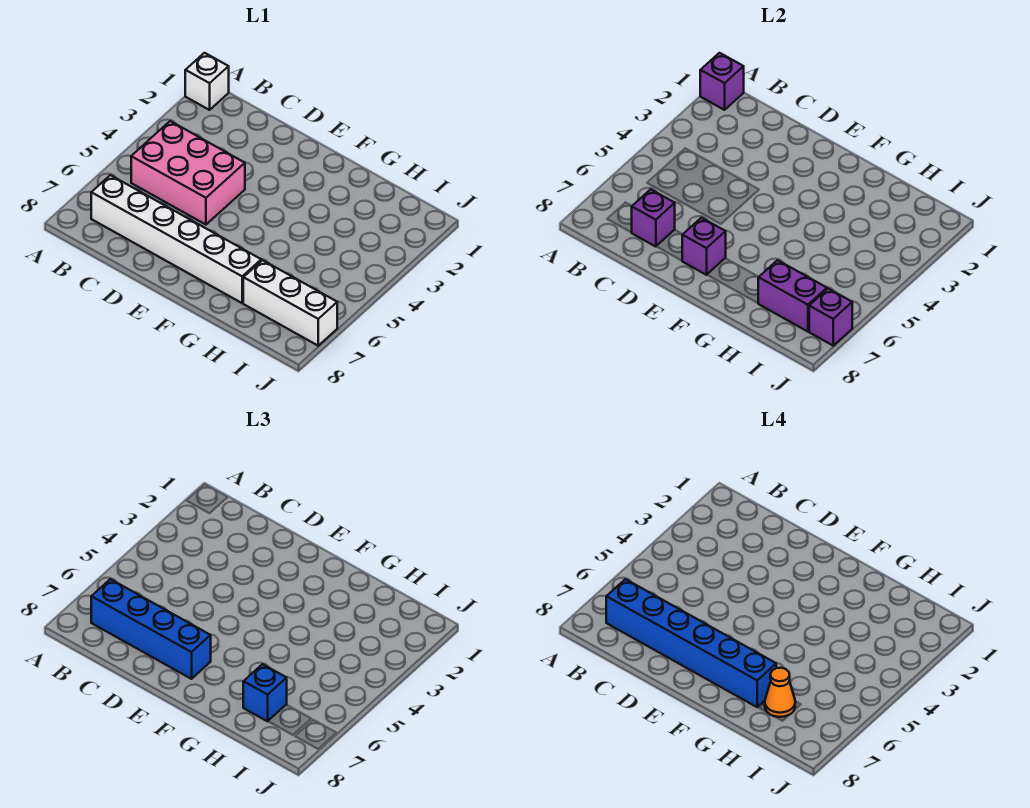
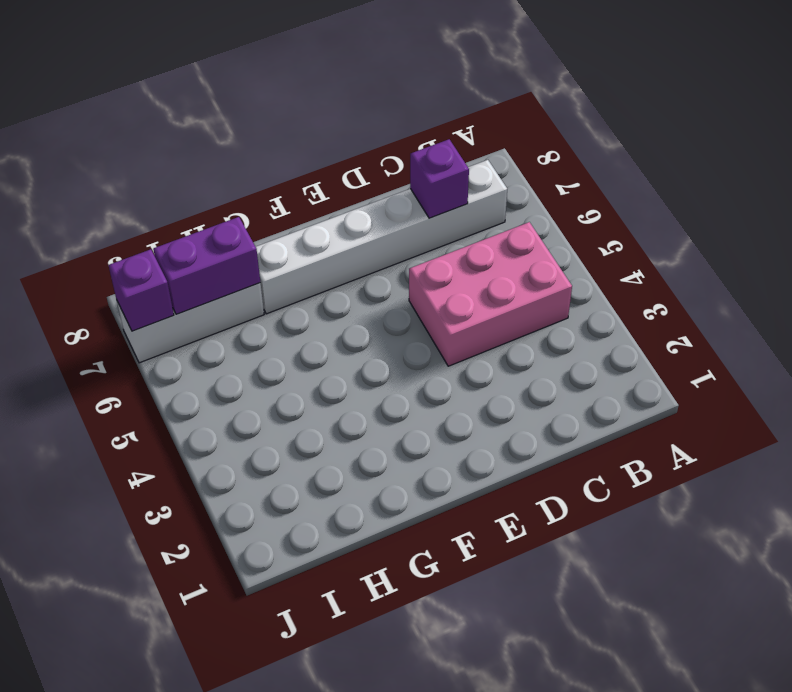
none -> white 1x1 brick [185,53,229,110]
none -> purple 1x1 brick [700,53,744,110]
none -> purple 1x1 brick [682,218,726,275]

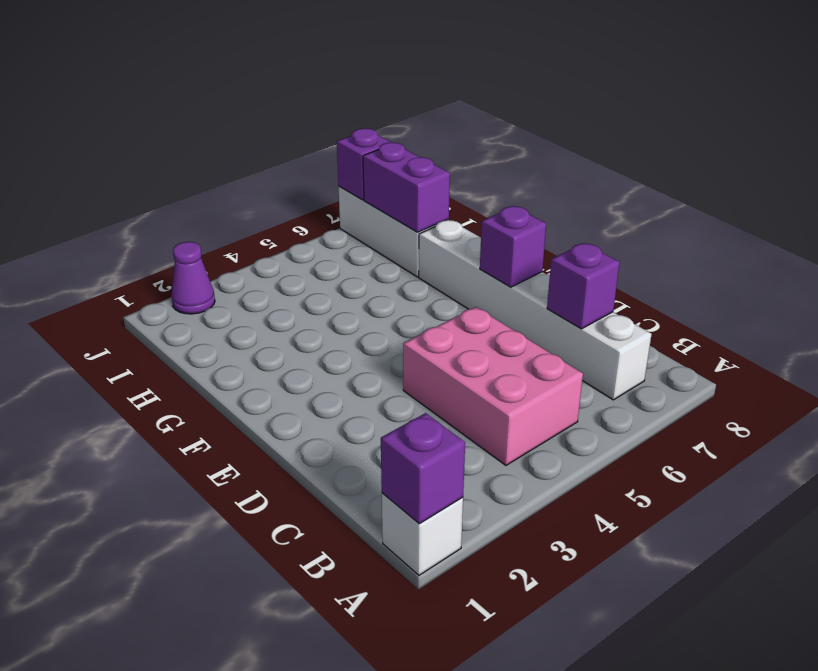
purple 1x1 cone [171,242,215,314] -> none
none -> blue 1x4 brick [91,579,211,679]
none -> blue 1x1 brick [243,664,287,721]
none -> blue 1x6 brick [606,579,776,707]

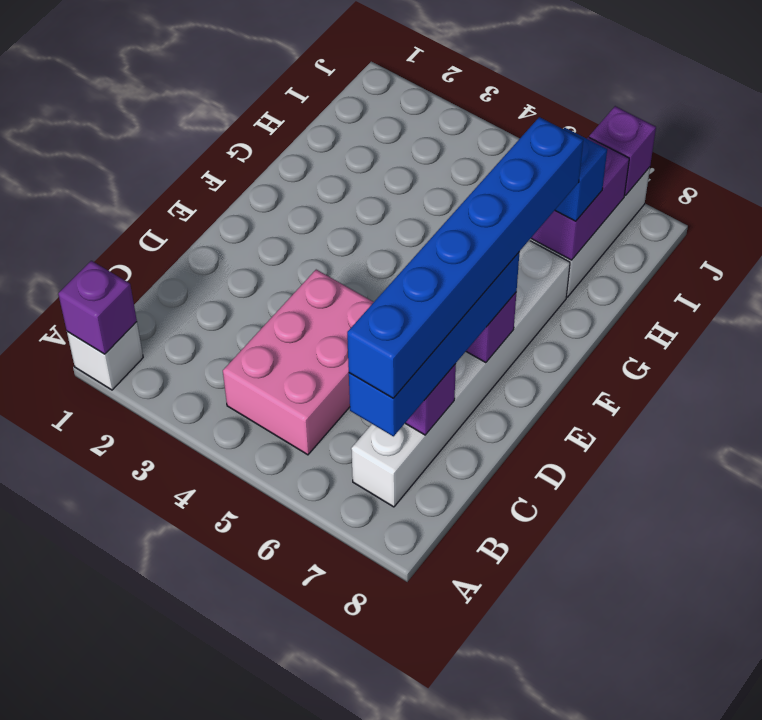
none -> orange 1x1 cone [765,668,795,717]

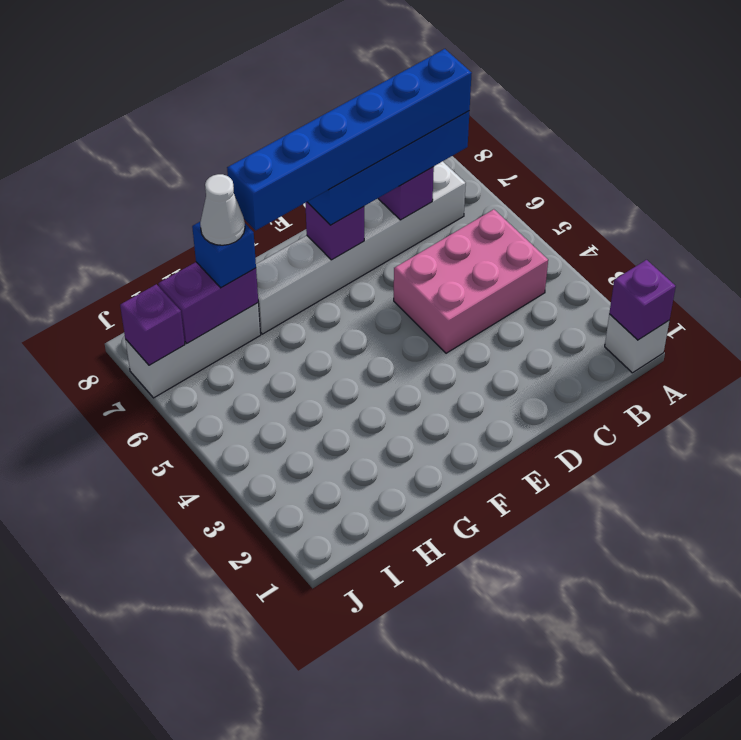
white 1x1 cone [200,174,245,245] -> orange 1x1 cone [765,668,795,717]

